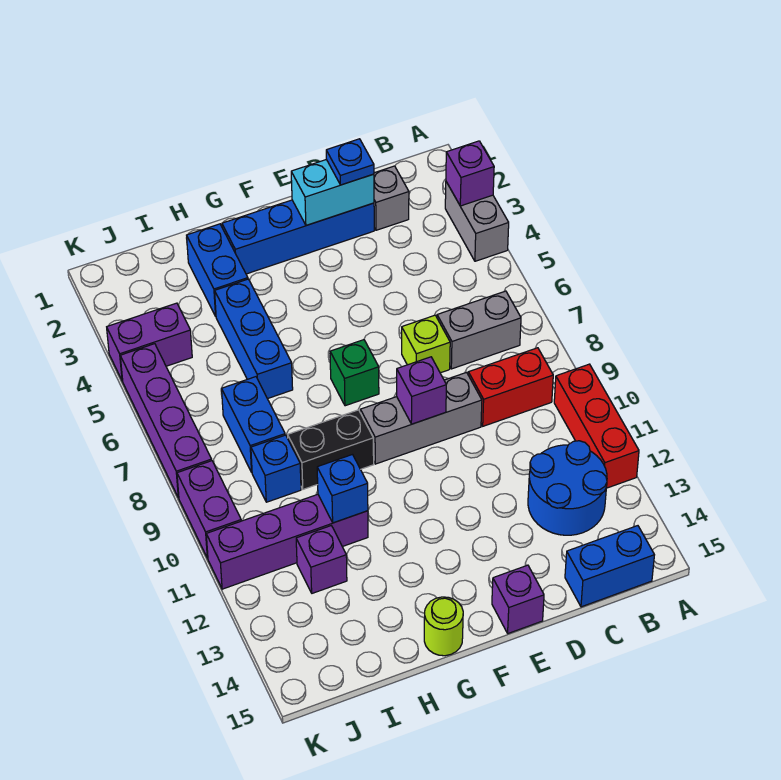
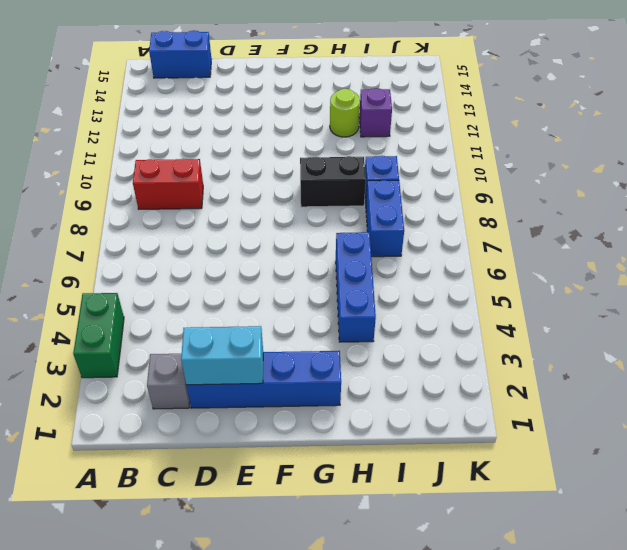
green 1x2 brick [73,293,124,378] -> grey 1x2 brick [445,182,509,261]
lime 1x1 round brick [330,89,360,137] -> lime 1x1 round brick moved to [424,597,463,656]
none -> red 1x3 brick [554,364,639,488]
none -> grey 1x2 brick [437,291,521,369]
none -> blue 2x2 round brick [528,441,607,535]

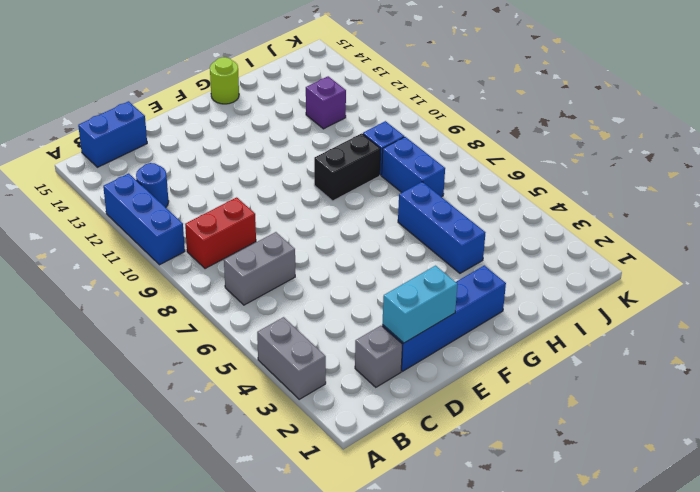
blue 1x3 brick [103,173,185,265] -> red 1x3 brick [554,364,639,488]
blue 1x1 round brick [136,163,169,207] -> blue 2x2 round brick [528,441,607,535]
none -> lime 1x1 brick [402,315,450,373]
none -> grey 1x3 brick [360,372,482,464]
none -> purple 1x1 brick [492,565,544,633]

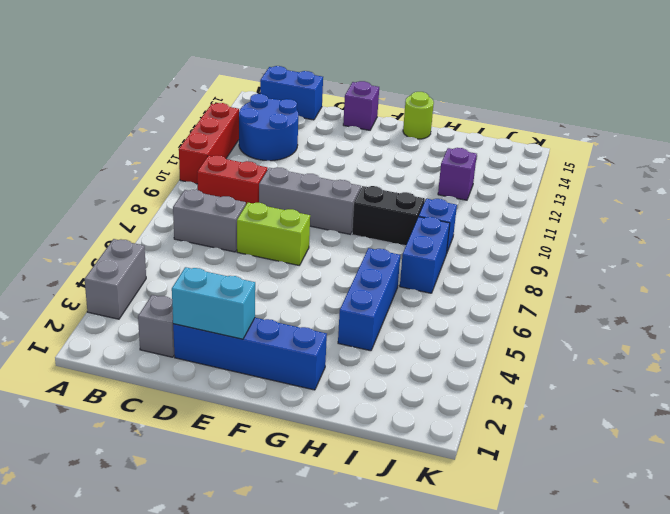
lime 1x2 brick [237,203,310,265] -> lime 1x1 brick [402,315,450,373]
none -> green 1x1 brick [330,340,379,406]
none -> blue 1x2 brick [187,224,248,316]
none -> purple 1x4 brick [206,494,368,589]

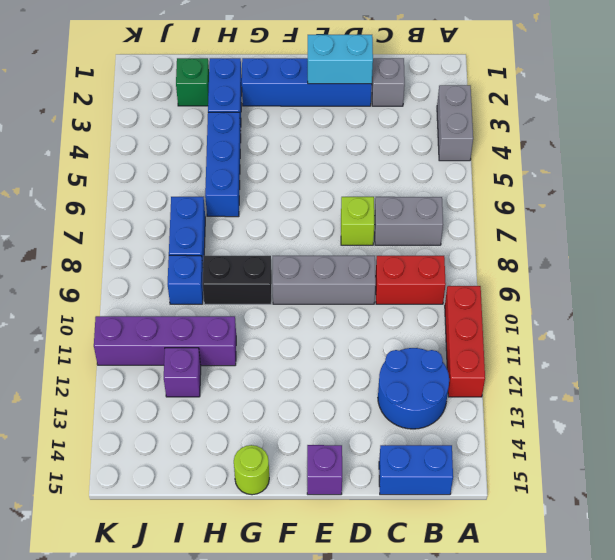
green 1x1 brick [176,58,209,106] -> green 1x1 brick moved to [330,340,379,406]
none -> purple 1x2 brick [107,303,192,381]
none -> purple 1x4 brick [120,344,212,498]
none -> purple 1x2 brick [177,461,241,558]

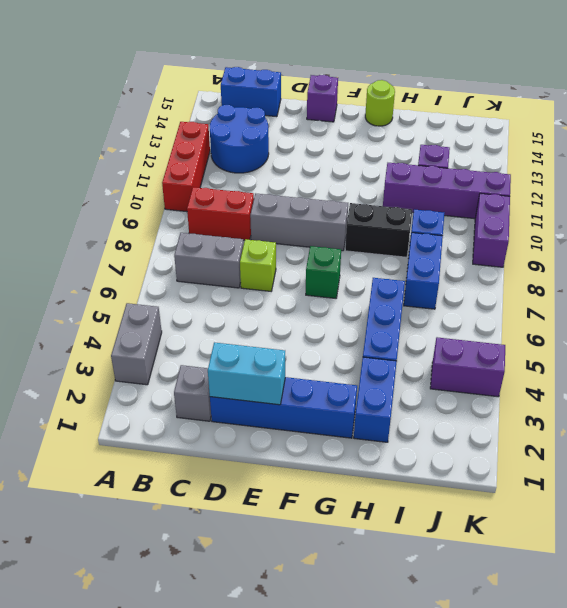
none -> purple 1x4 brick [120,344,212,498]
none -> purple 1x1 brick [446,141,494,206]
none -> purple 1x1 brick [397,357,446,424]

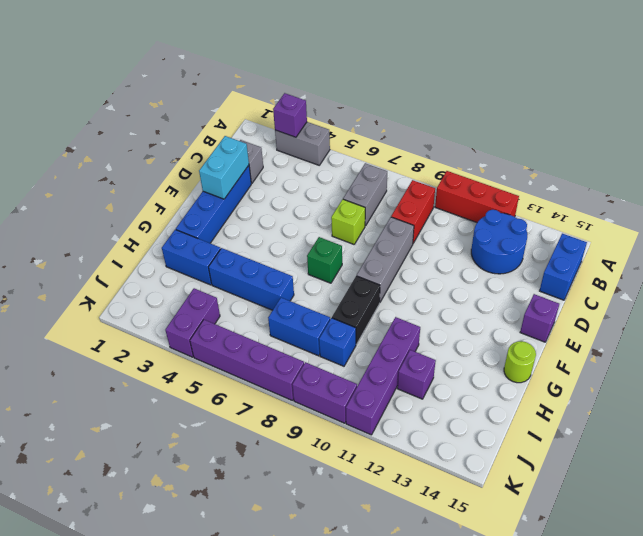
none -> purple 1x1 brick [397,357,446,424]
none -> blue 1x1 brick [317,455,368,523]
none -> blue 1x1 plate [326,139,374,185]

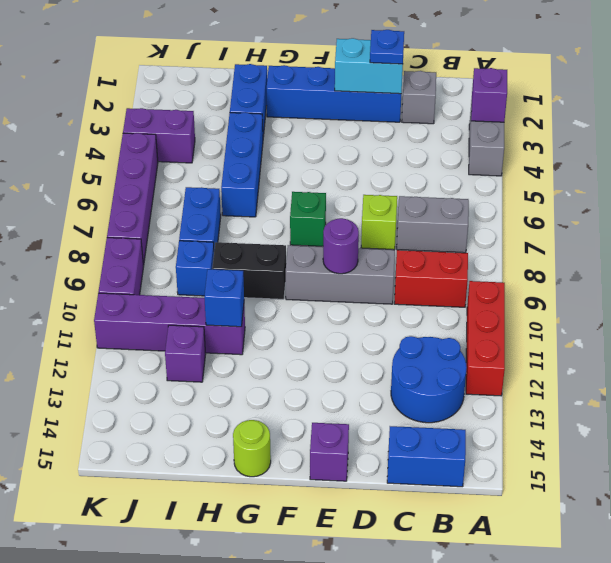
purple 1x1 round brick [323,218,359,274] -> purple 1x1 brick [397,357,446,424]

